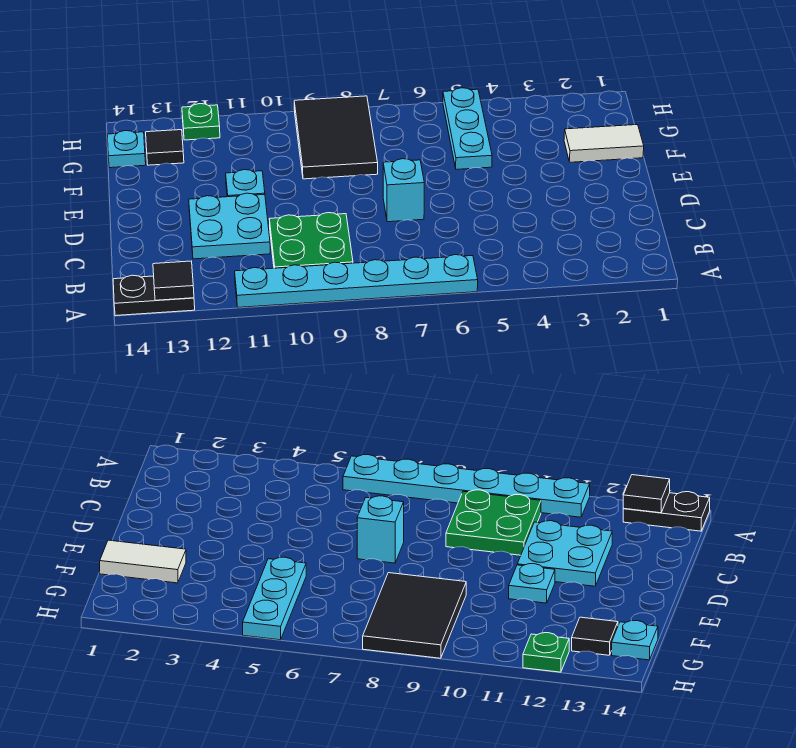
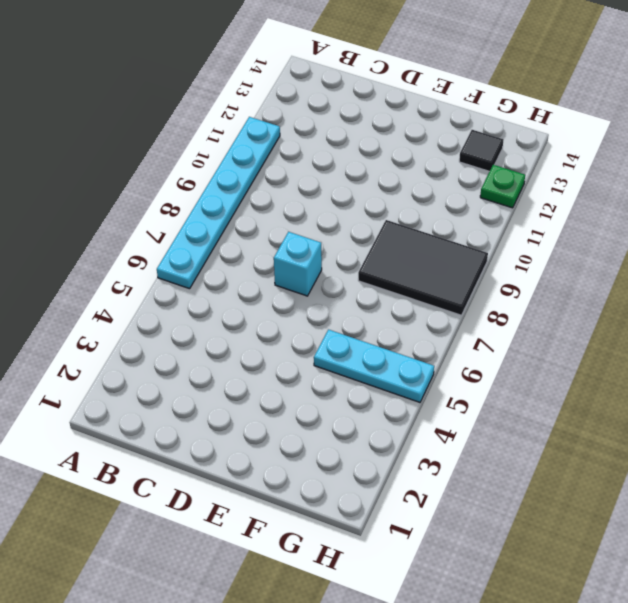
none -> black 1x2 plate [113,275,195,316]
none -> green 2x2 plate [269,213,353,268]
none -> cyan 2x2 plate [189,193,270,259]

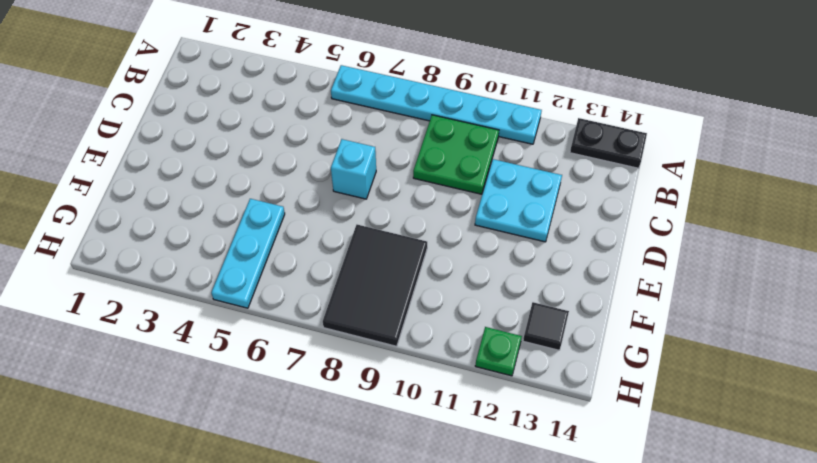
none -> cyan 1x1 plate [226,170,265,197]
none -> white 1x2 tile [564,125,644,162]
none -> cyan 1x1 plate [107,131,146,168]

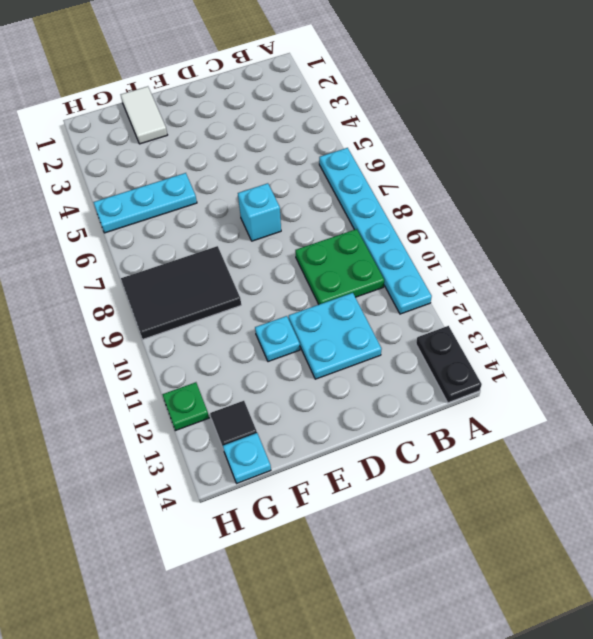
none -> black 1x1 tile [153,261,194,300]

